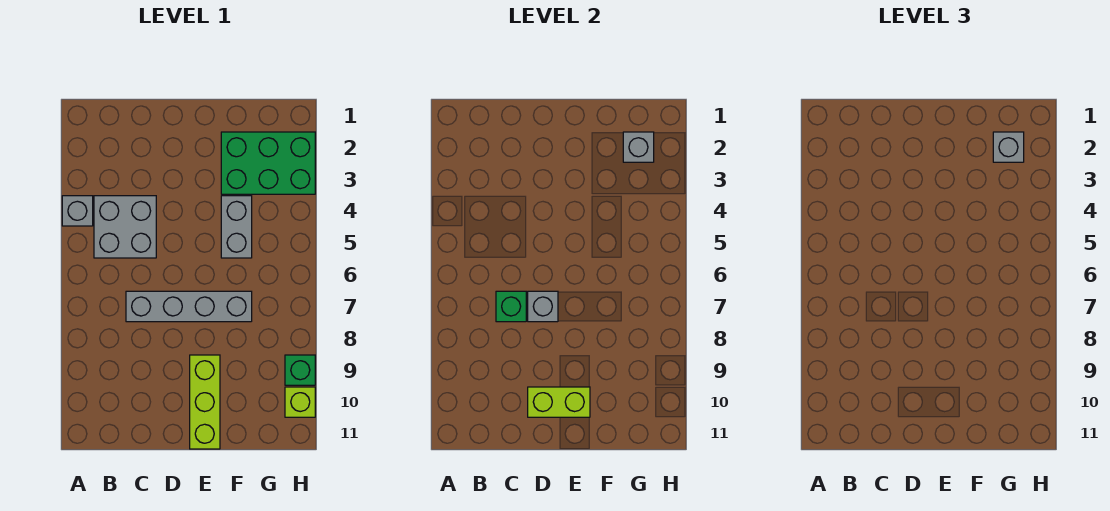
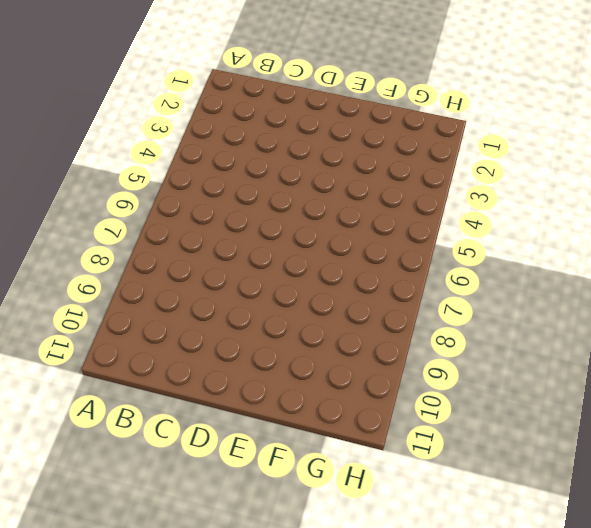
none -> grey 1x1 brick [62,196,93,226]
none -> grey 2x2 brick [94,196,156,258]
none -> grey 1x4 brick [126,291,252,322]

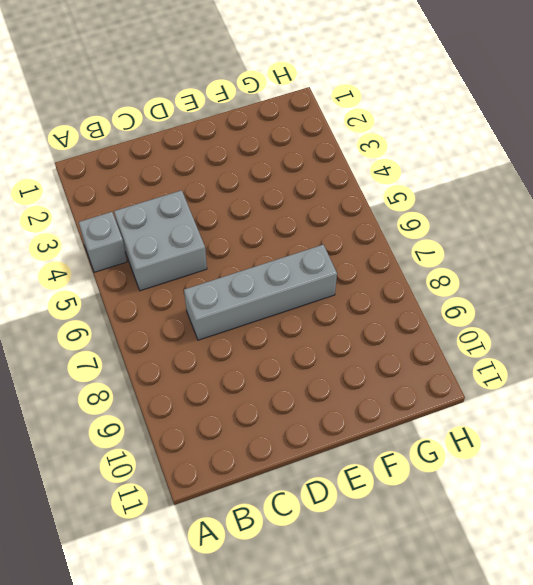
none -> lime 1x3 brick [190,355,220,449]
none -> green 2x3 brick [221,132,315,194]
none -> grey 1x2 brick [221,196,252,258]

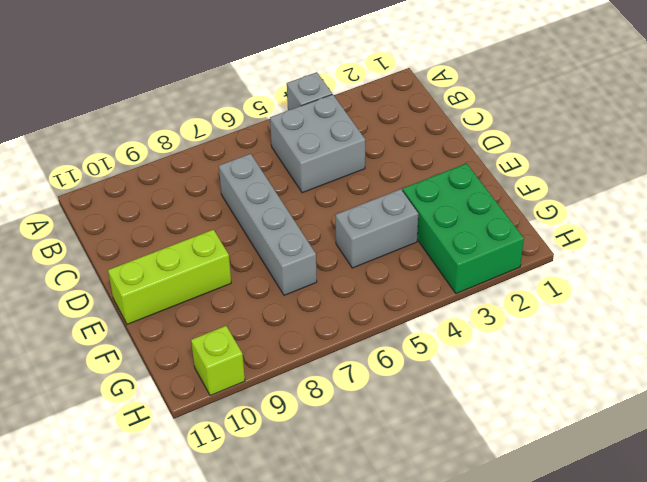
none -> green 1x1 brick [285,355,315,385]
none -> green 1x1 brick [496,291,526,322]
none -> grey 1x1 brick [528,291,558,322]

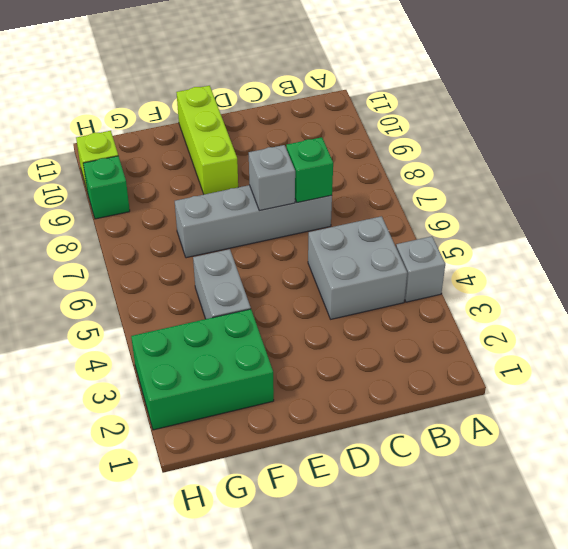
none -> lime 1x2 brick [528,387,590,417]
none -> grey 1x1 brick [623,132,654,162]
none -> grey 1x1 brick [993,132,1024,162]

